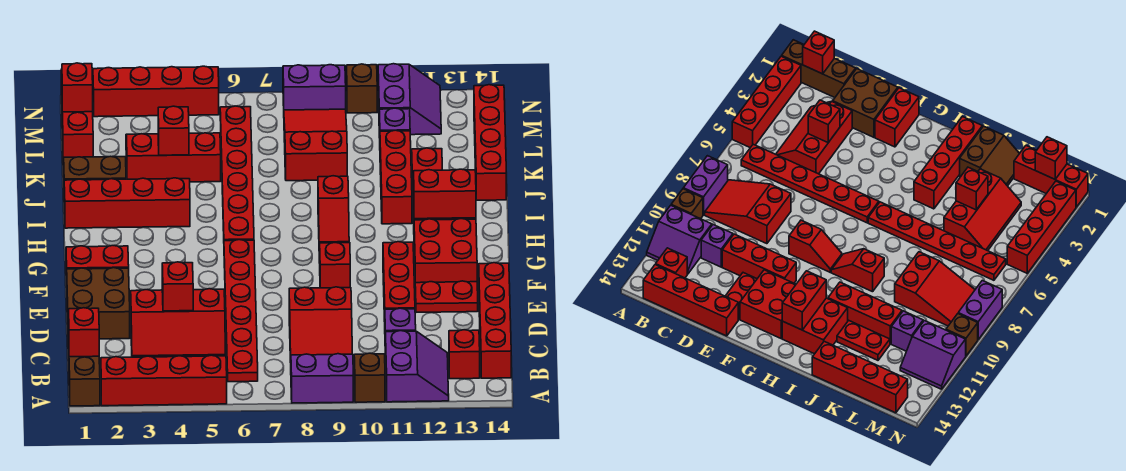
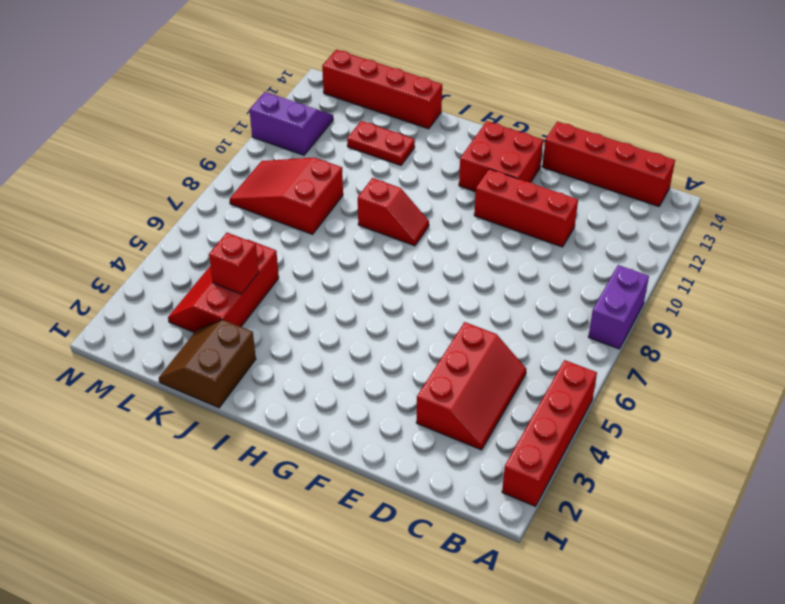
none -> brown 1x3 brick [68,314,100,406]
none -> brown 1x1 brick [354,353,385,402]
none -> purple 2x2 slope [386,331,449,402]
none -> red 1x6 plate [224,240,258,382]

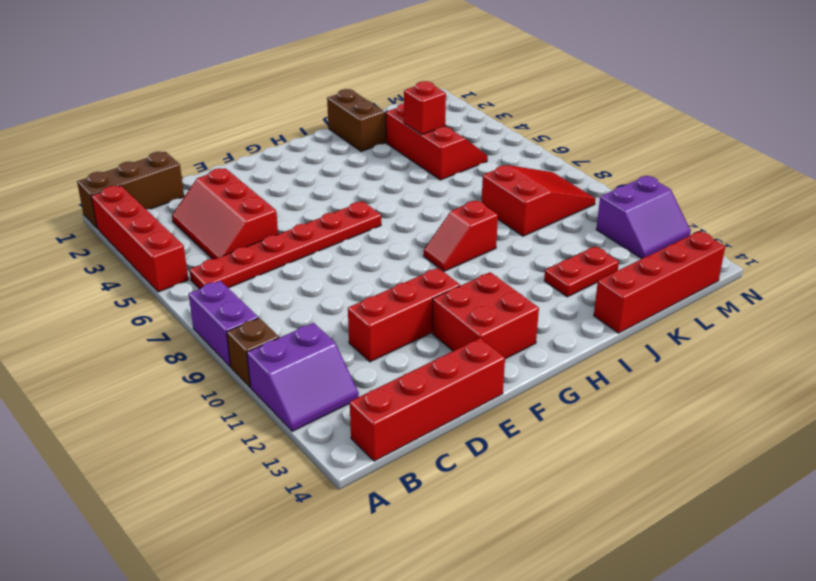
none -> red 2x3 slope [289,287,352,362]
none -> red 1x1 brick [449,330,480,379]
none -> purple 1x1 brick [385,308,416,357]
none -> brown 2x2 brick [67,268,130,339]

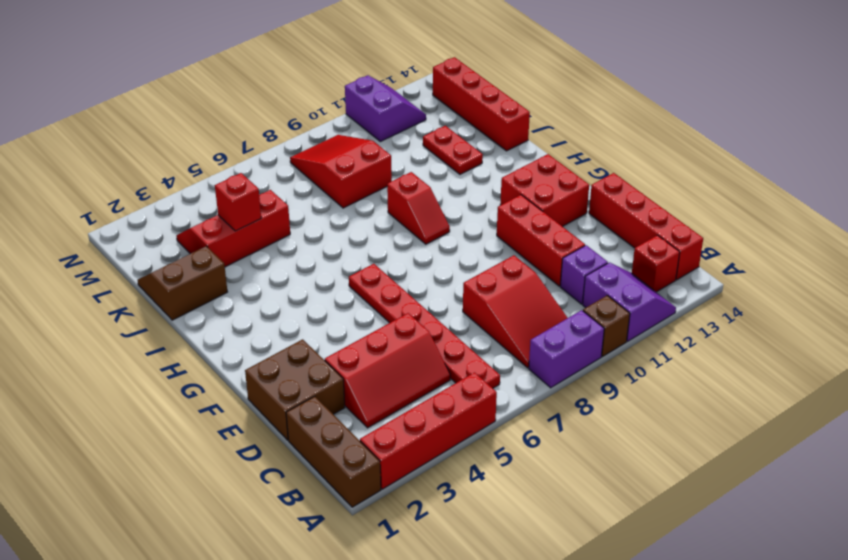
none -> red 1x2 plate [415,281,478,312]
none -> red 1x2 brick [66,246,129,287]
none -> red 1x2 slope [319,243,350,288]
none -> red 1x6 plate [220,106,254,241]

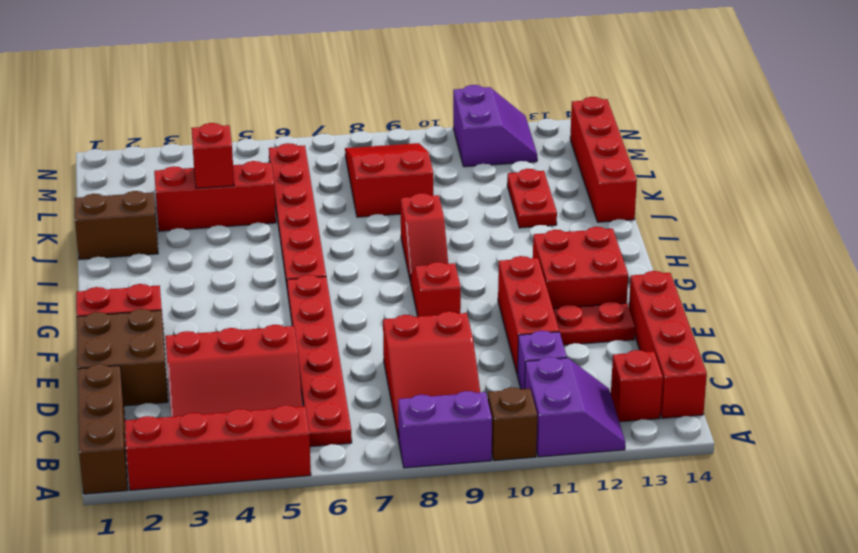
none -> red 2x2 brick [782,298,848,354]
none -> red 1x4 brick [64,178,190,228]
none -> red 1x3 brick [380,130,412,224]
none -> red 1x3 brick [61,69,93,158]

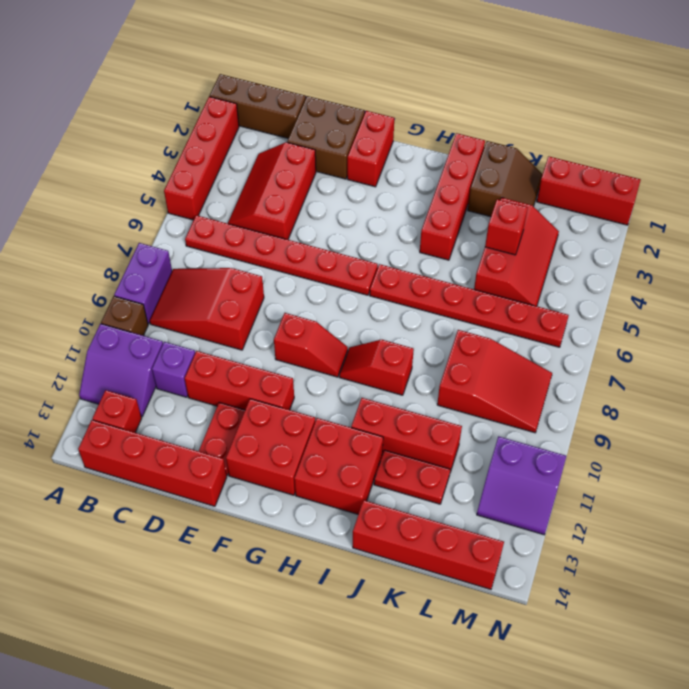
none -> purple 1x1 brick [379,108,410,138]
none -> red 1x4 brick [93,66,219,117]
none -> purple 1x2 brick [283,65,346,110]
none -> brown 1x1 brick [347,64,377,113]

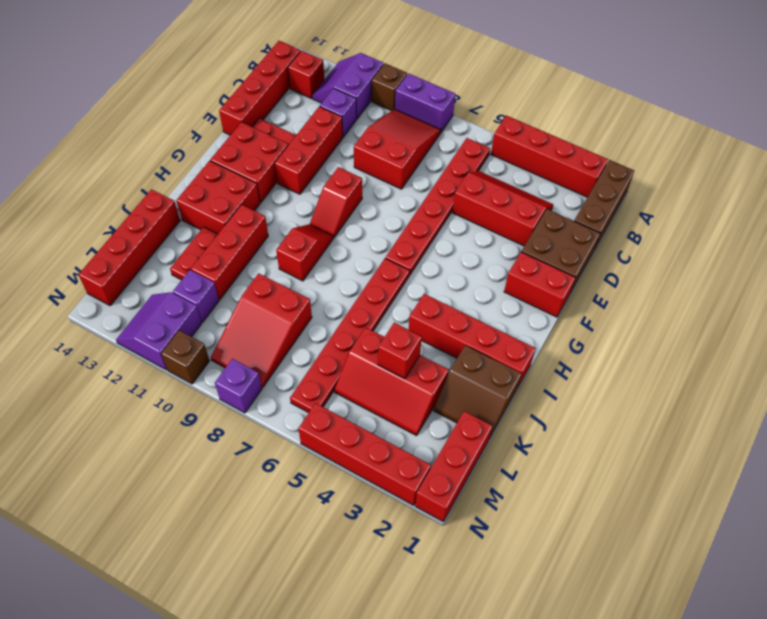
purple 1x1 brick [215,359,262,413] -> purple 1x2 brick [283,65,346,110]
none -> red 1x1 brick [69,308,99,357]
none -> red 1x1 brick [162,262,193,311]
none -> red 1x2 brick [414,169,476,219]
none -> red 1x1 brick [62,63,93,112]

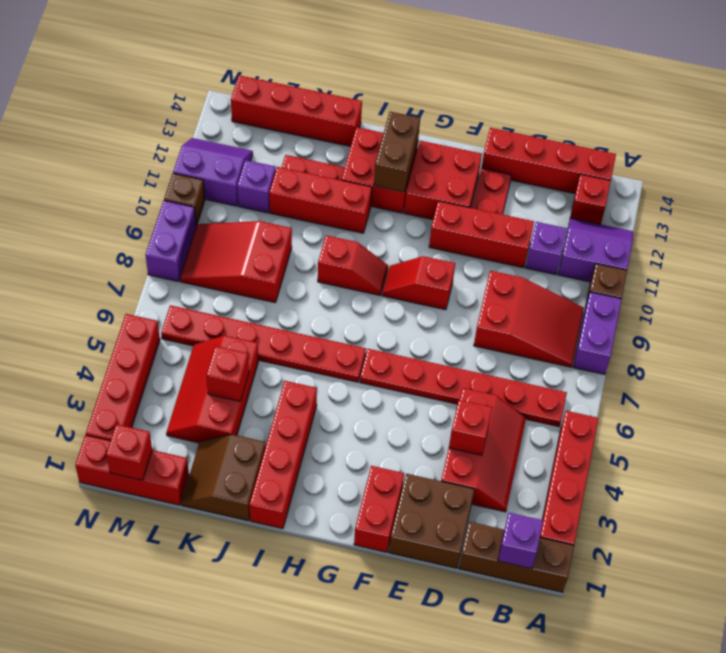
purple 1x1 brick [498,513,543,569] -> red 1x1 brick [69,308,99,357]
brown 1x2 brick [374,112,420,192] -> red 1x2 brick [414,169,476,219]

